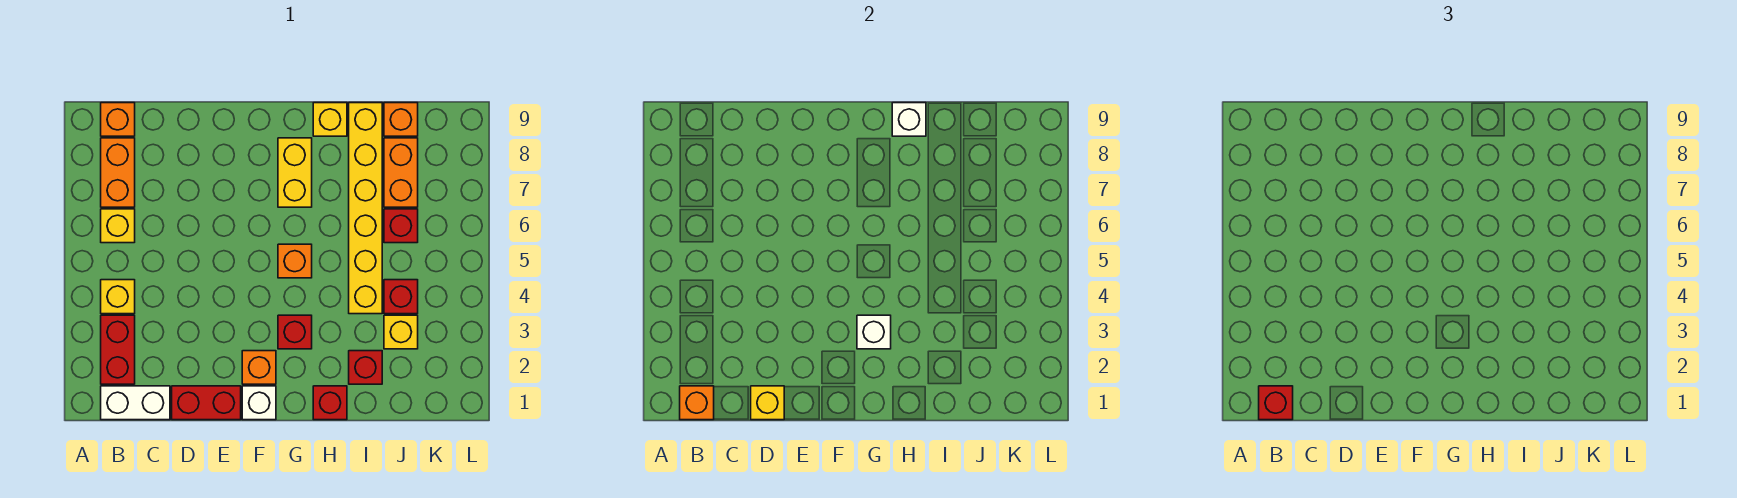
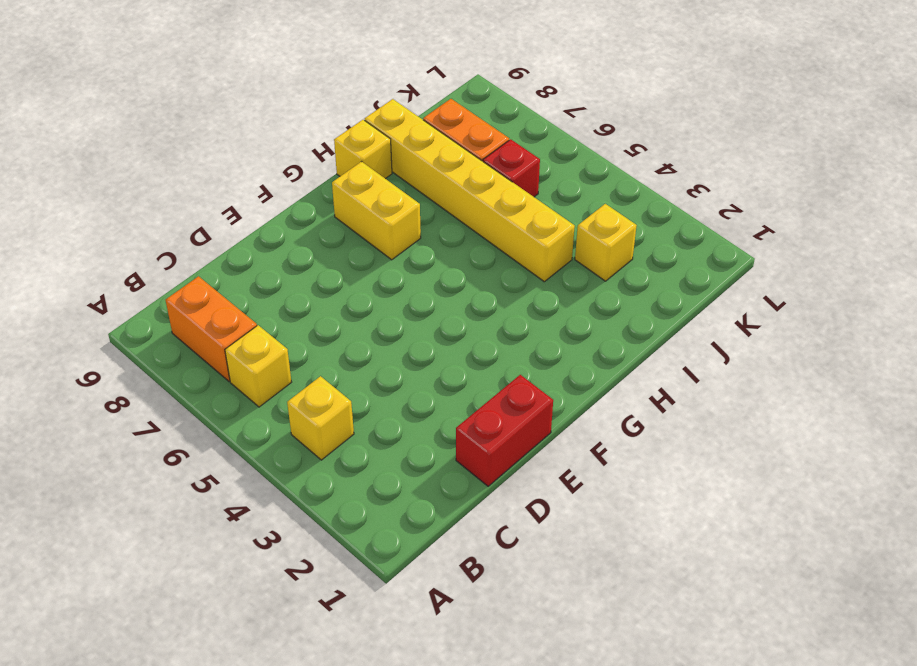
none -> white 1x2 brick [101,386,170,420]
none -> red 1x2 brick [101,315,135,384]
none -> orange 1x1 brick [101,103,135,136]

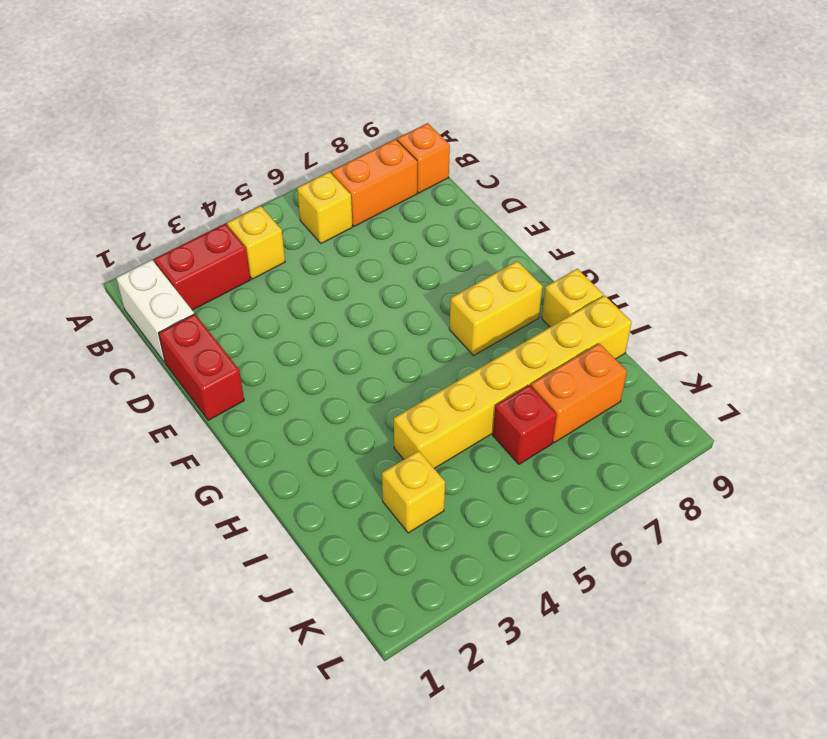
none -> white 1x1 brick [242,386,276,420]
none -> orange 1x1 brick [242,351,276,384]
none -> red 1x1 brick [278,315,312,349]

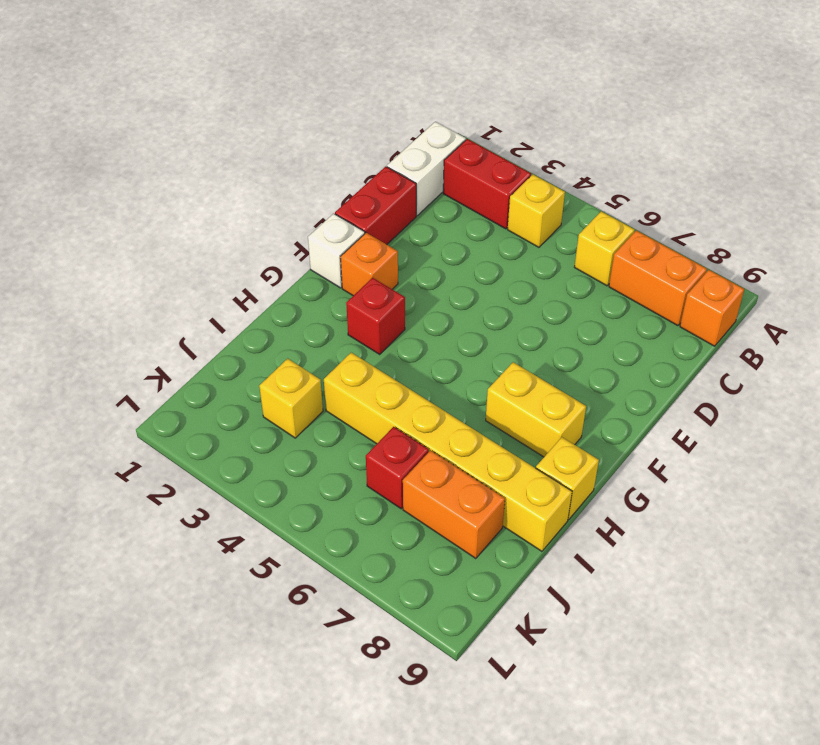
none -> orange 1x1 brick [278,244,312,278]
none -> red 1x1 brick [313,386,347,420]
none -> red 1x1 brick [349,351,382,384]

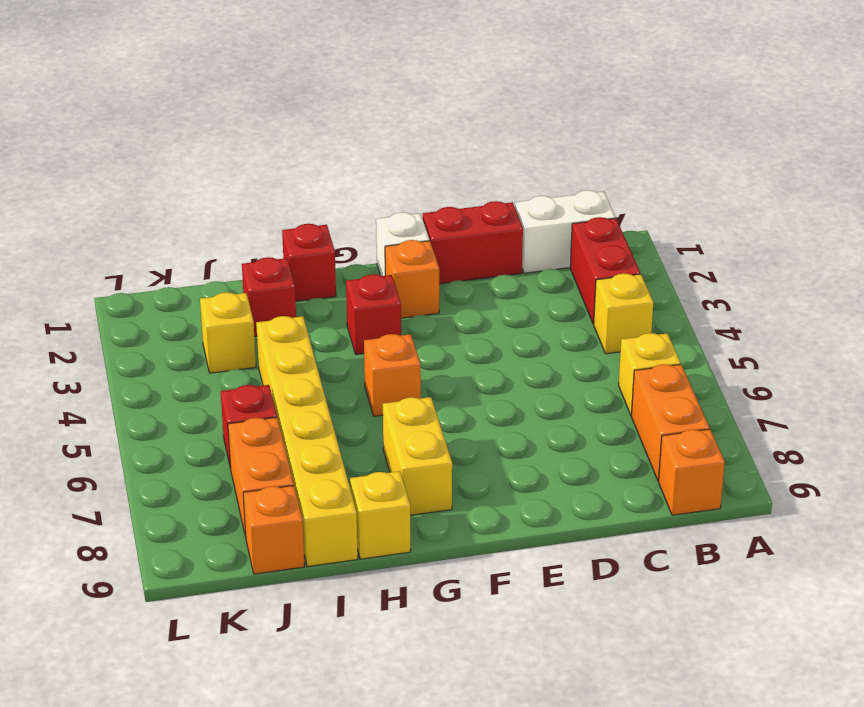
none -> red 1x1 brick [384,280,418,314]
none -> orange 1x1 brick [680,386,714,420]
none -> yellow 1x1 brick [751,386,784,420]

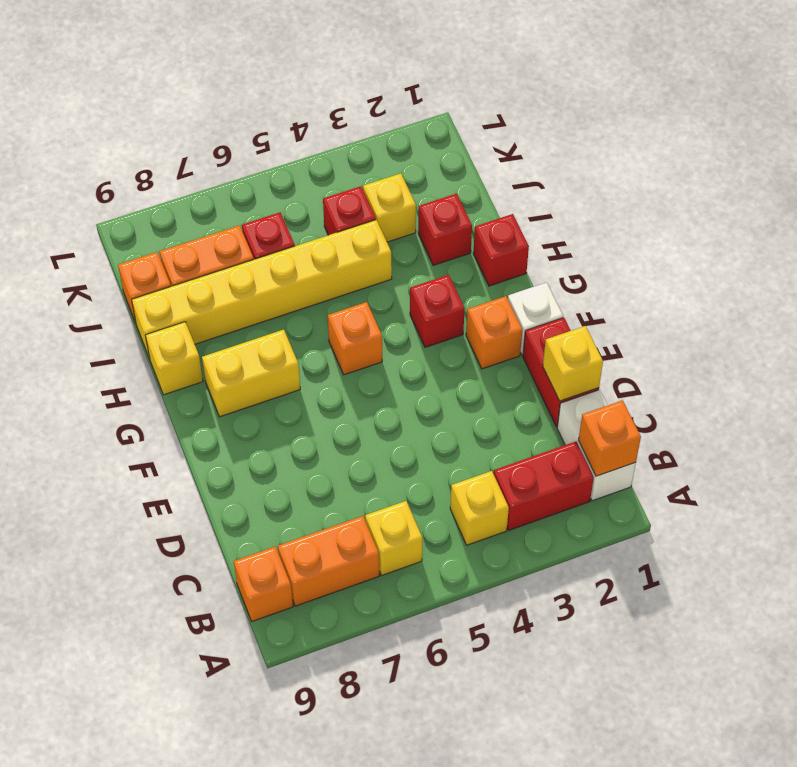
none -> white 1x1 brick [857,315,891,349]
none -> white 1x1 brick [892,103,926,136]
none -> red 1x1 brick [1259,386,1293,420]

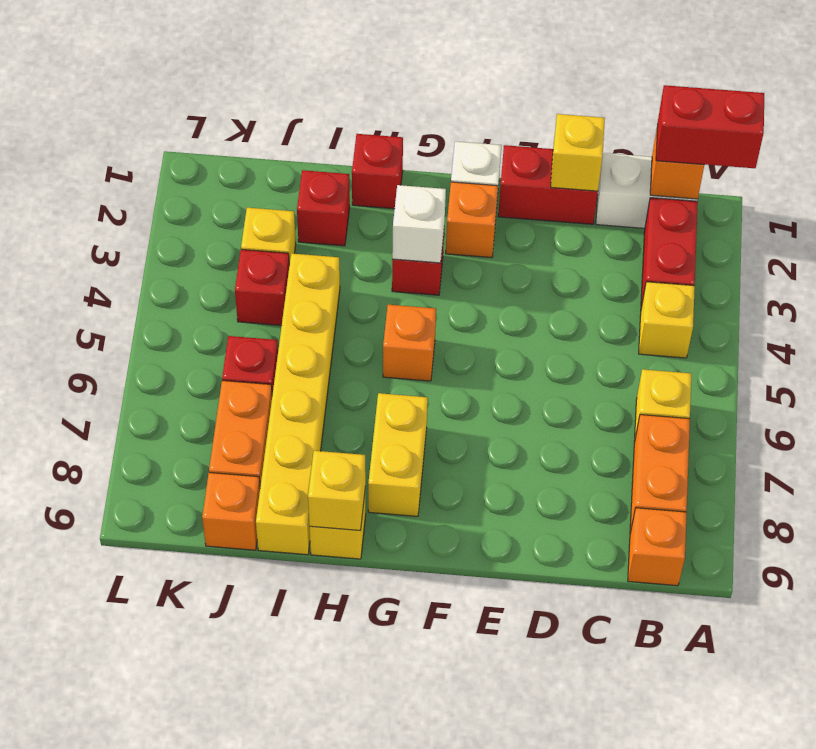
red 1x2 brick [656,85,764,168] -> red 1x1 brick [1259,386,1293,420]
yellow 1x1 brick [308,451,366,531] -> white 1x1 brick [892,103,926,136]

